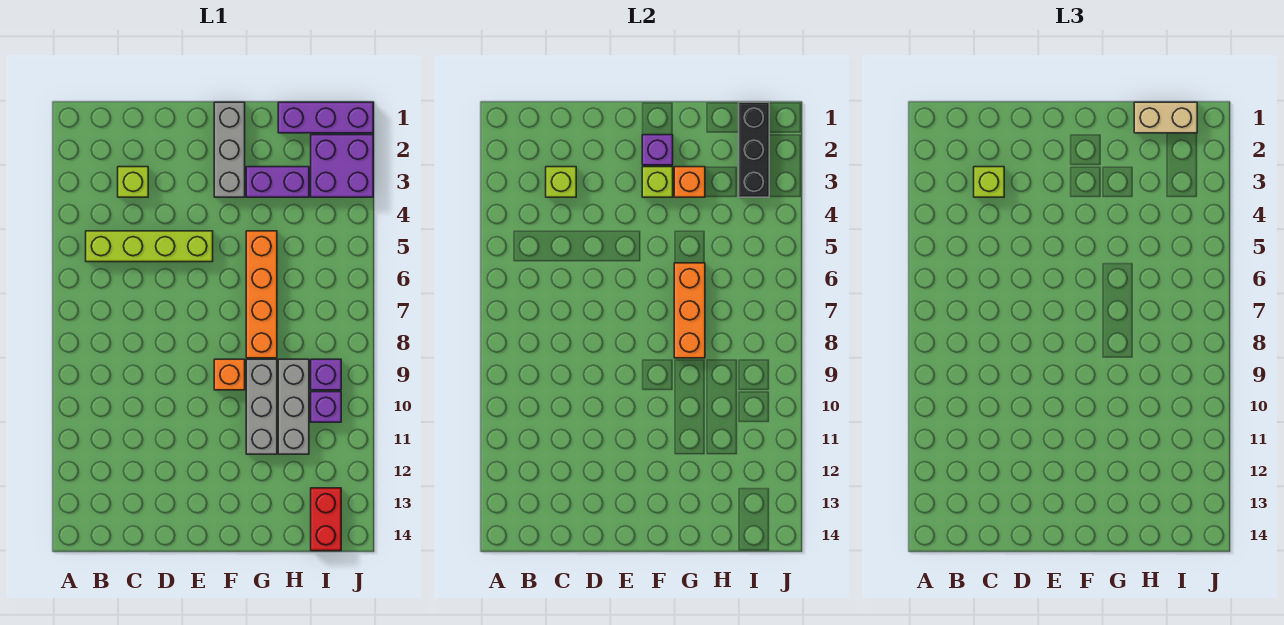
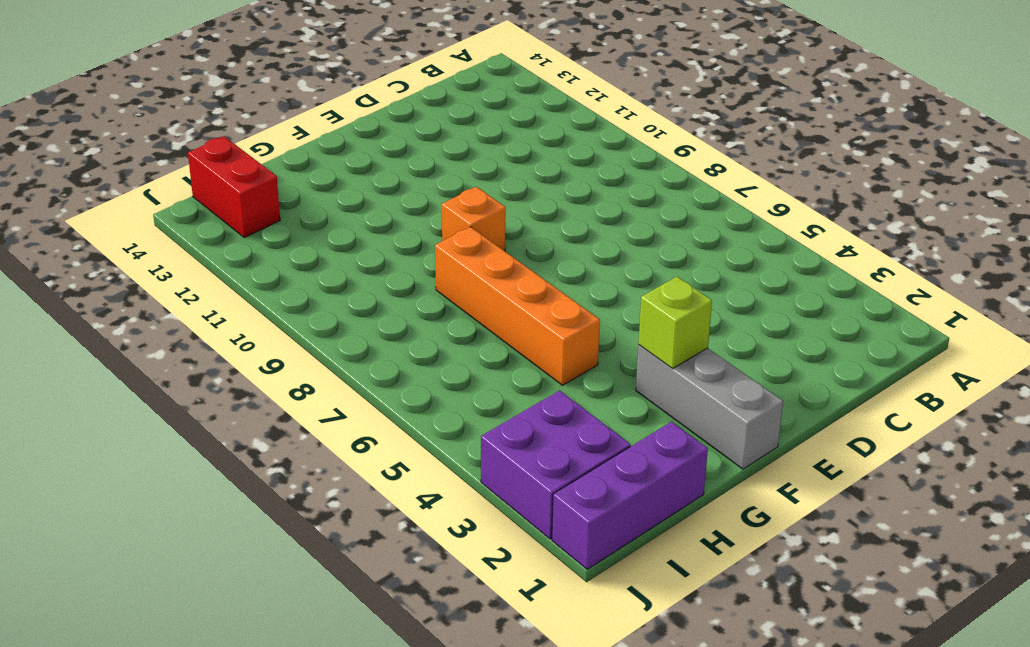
none -> lime 1x4 brick [86,231,213,262]
none -> lime 1x1 brick [118,167,148,197]
none -> purple 1x2 brick [246,167,309,197]

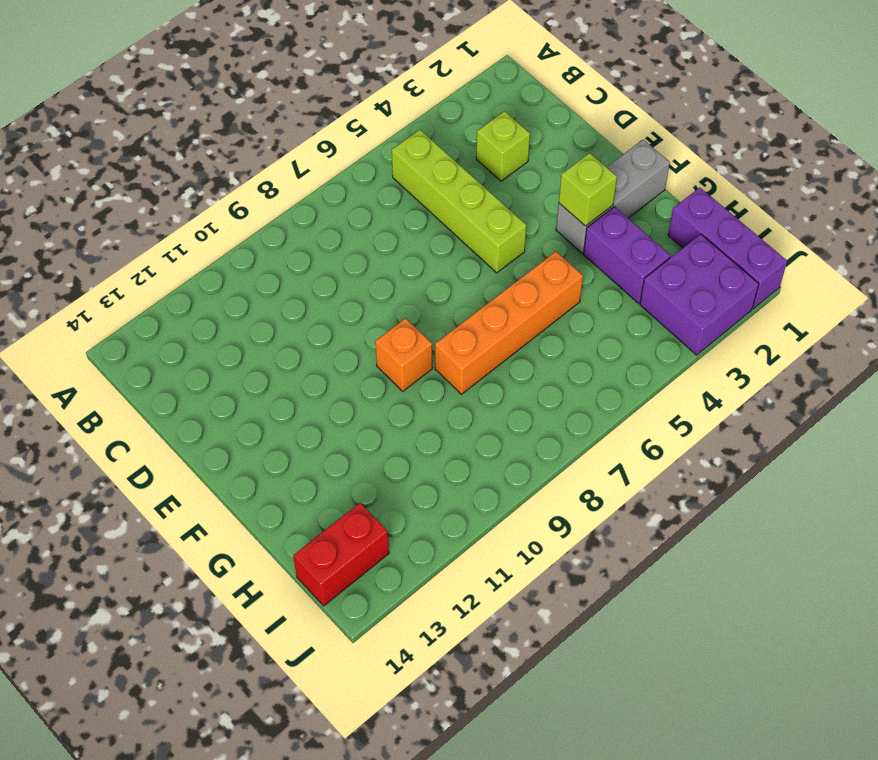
none -> grey 1x3 brick [246,359,277,454]
none -> grey 1x3 brick [278,359,309,454]
none -> purple 1x1 brick [311,359,341,390]

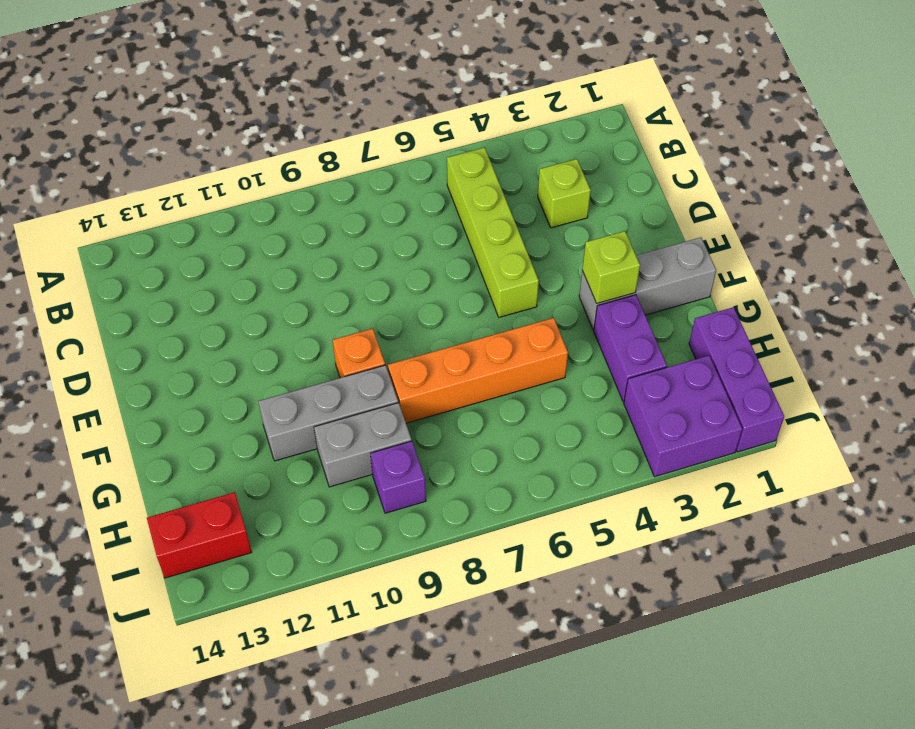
grey 1x2 brick [314,403,412,487] -> grey 1x3 brick [278,359,309,454]
none -> purple 1x1 brick [311,392,341,422]
none -> lime 1x1 brick [546,167,576,197]
none -> purple 1x1 brick [642,135,673,165]

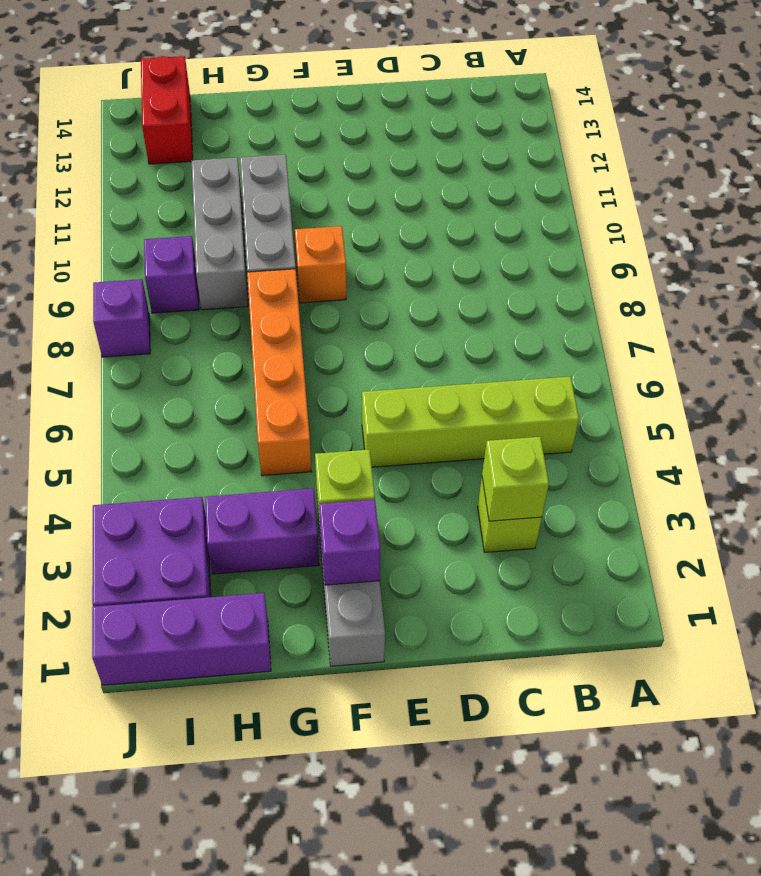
purple 1x1 brick [93,279,150,357] -> purple 1x1 brick moved to [311,392,341,422]
none -> orange 1x1 brick [674,167,705,197]
none -> orange 1x3 brick [674,263,705,358]
none -> black 1x3 brick [739,102,769,197]

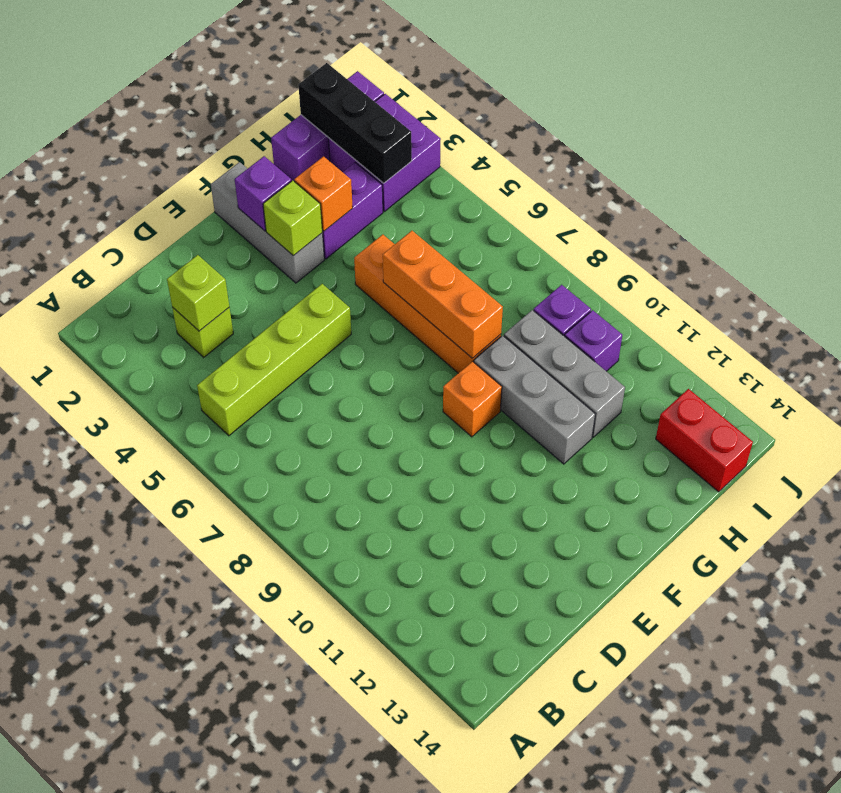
none -> lime 1x1 brick [974,167,1004,197]
none -> tan 1x2 brick [1134,102,1197,133]

